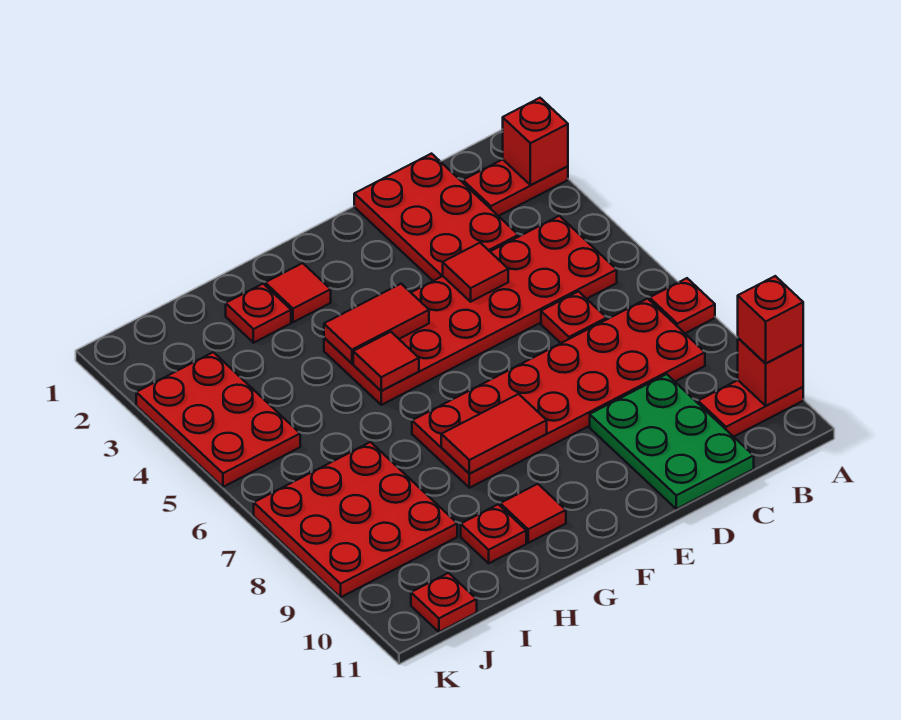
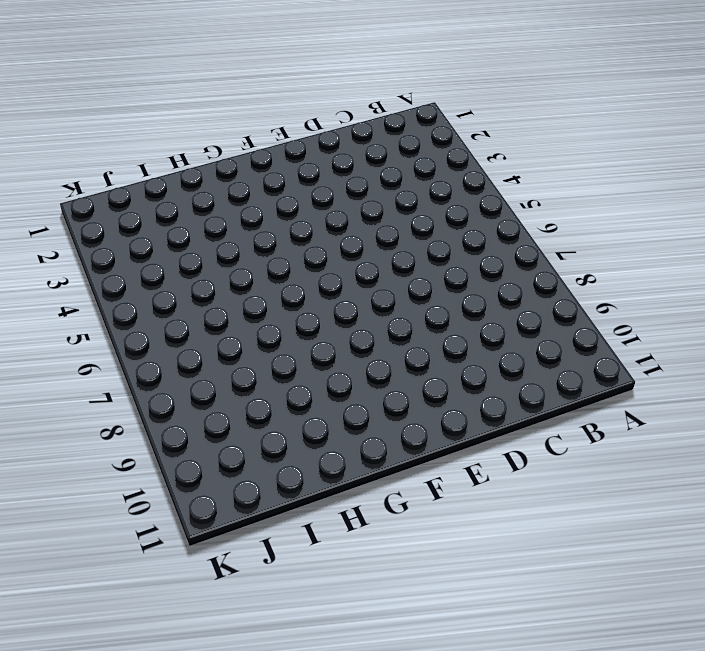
none -> red 1x2 plate [463,159,568,216]
none -> red 1x1 plate [649,278,715,333]
none -> red 1x2 plate [698,380,803,437]

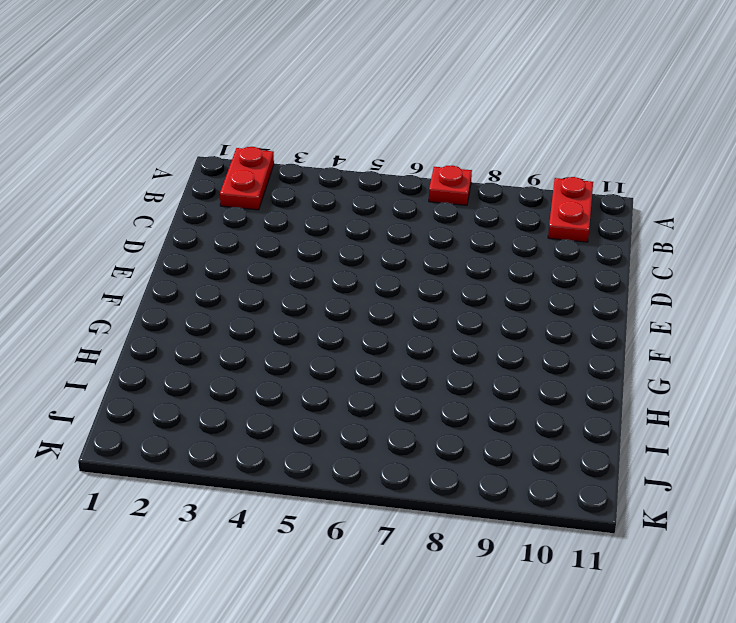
none -> red 2x6 plate [324,216,617,405]
none -> red 2x6 plate [412,299,705,488]
none -> red 2x3 plate [354,154,518,281]

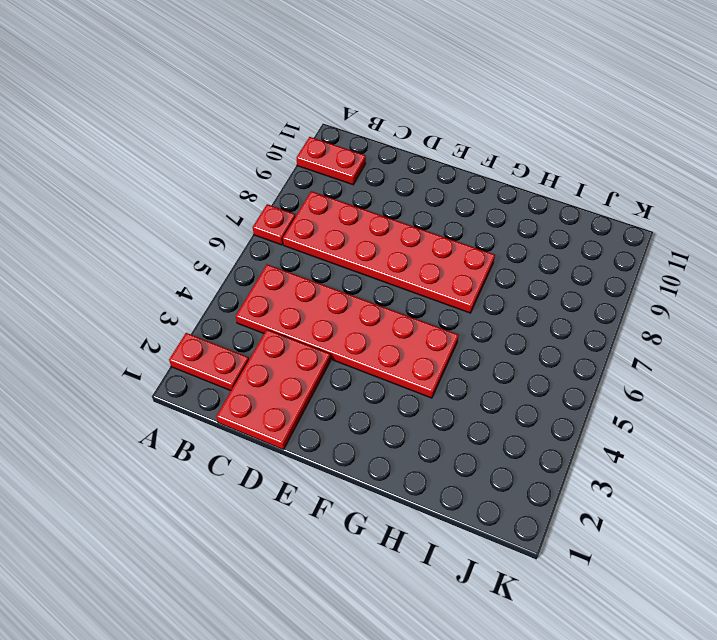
none -> red 1x1 plate [541,292,607,343]
none -> green 2x3 plate [590,374,754,509]
none -> red 1x1 tile [265,263,331,322]

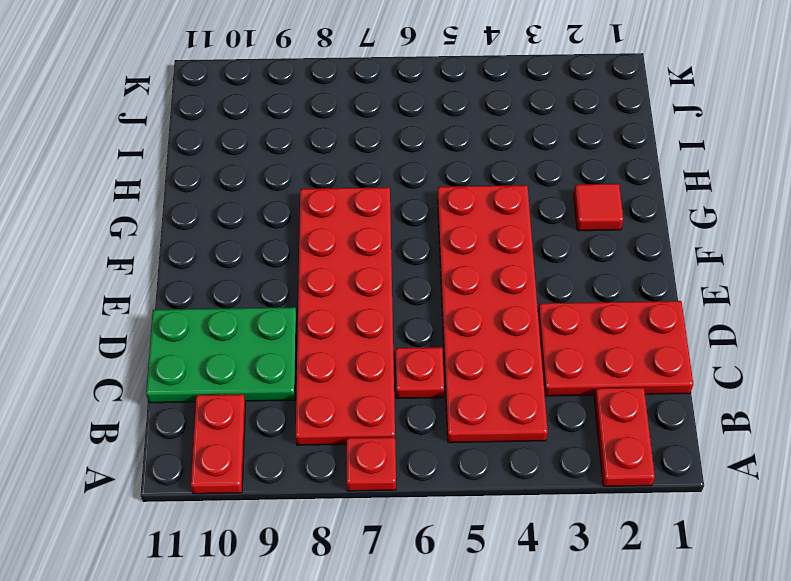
none -> red 1x1 tile [500,484,566,543]
none -> red 1x1 plate [226,284,291,343]
none -> red 1x1 plate [461,504,526,563]

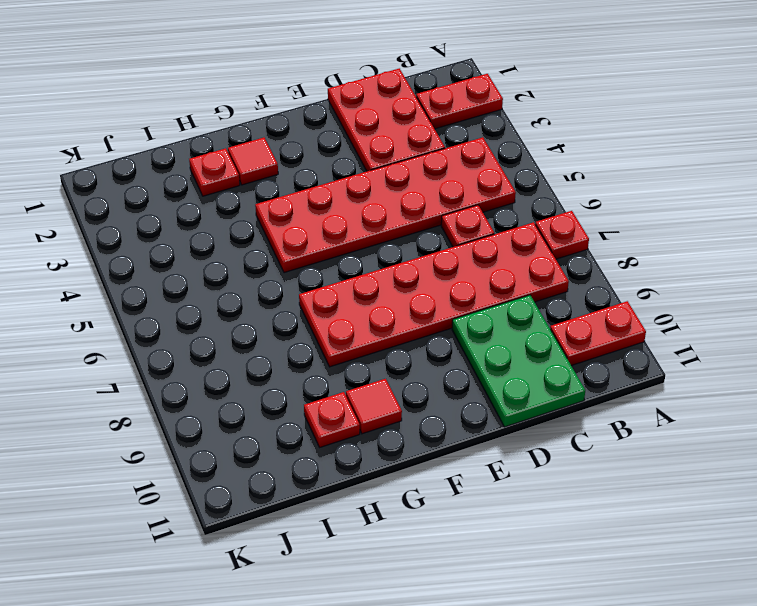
none -> red 3x3 plate [254,442,457,597]
none -> red 2x3 plate [136,352,300,487]
none -> red 1x1 plate [411,573,477,632]

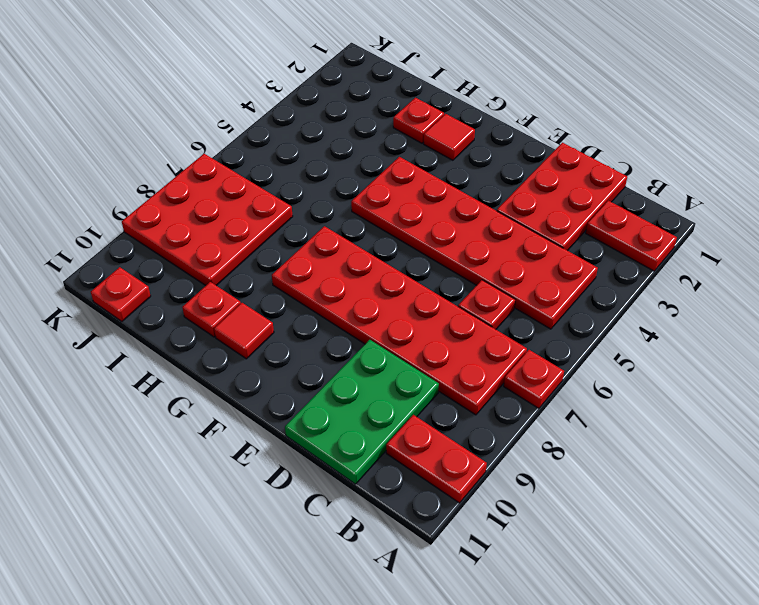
none -> red 2x3 plate [136,352,300,487]
none -> red 1x1 brick [503,98,568,185]
none -> red 1x1 brick [738,338,803,406]

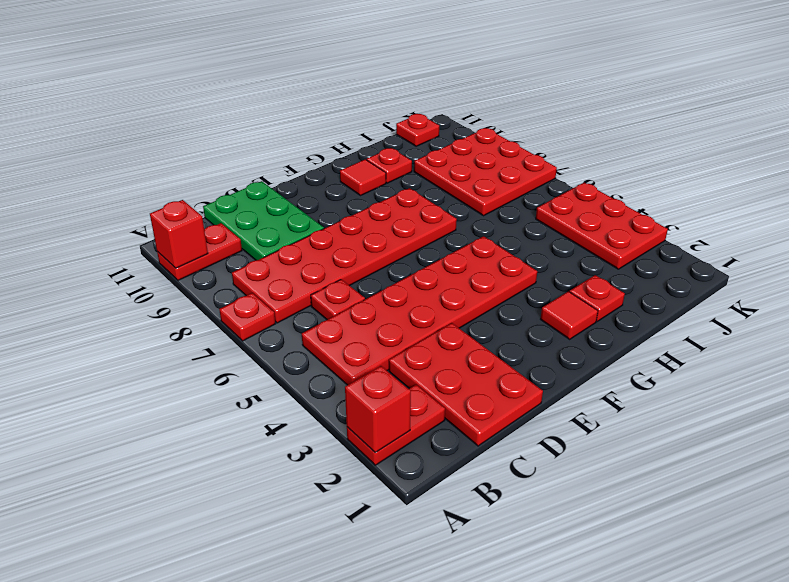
none -> red 1x1 tile [443,243,508,302]
none -> red 1x2 tile [324,284,429,363]
none -> red 1x2 tile [441,394,547,474]

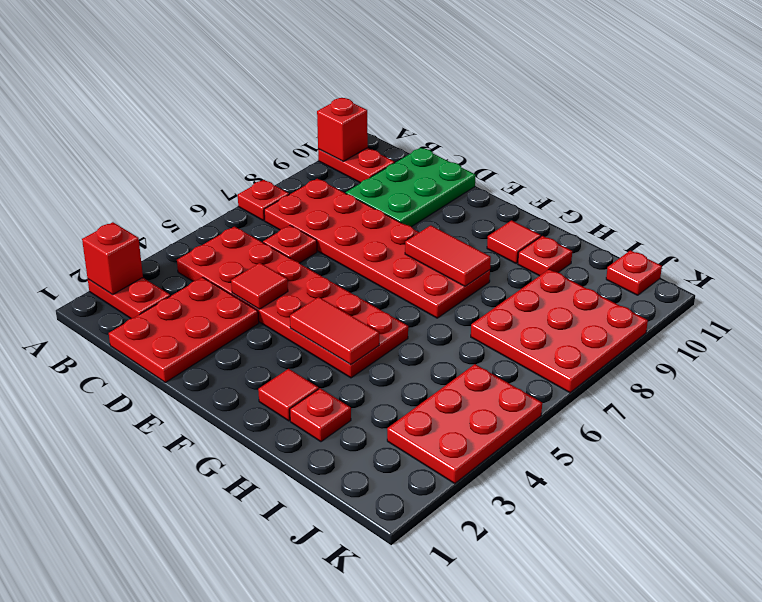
none -> red 1x1 tile [353,332,419,391]
none -> red 1x1 brick [738,276,803,364]

